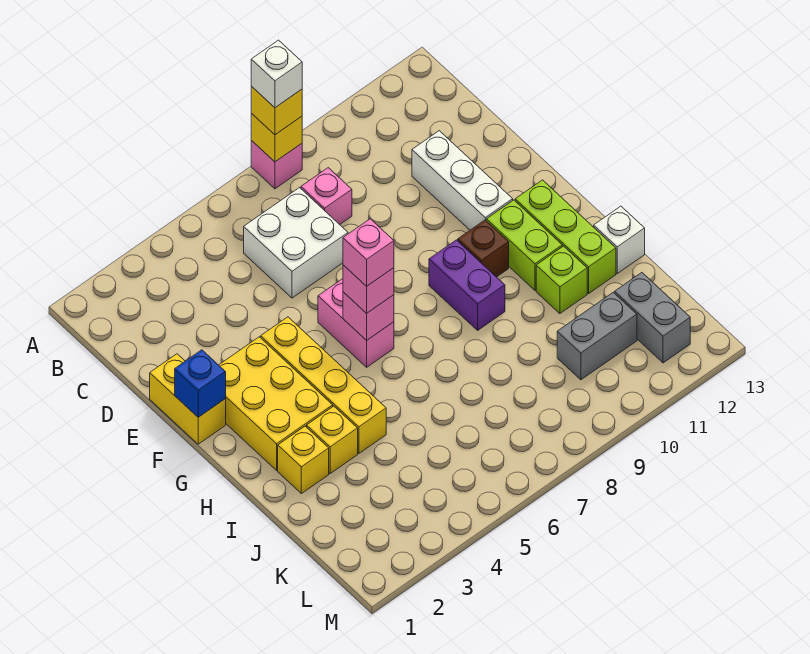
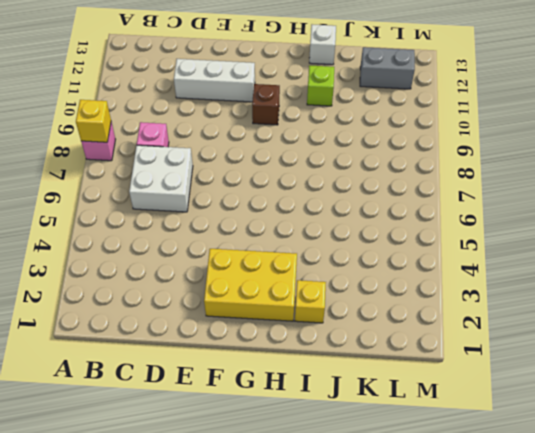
none -> yellow 1x2 brick [150,354,226,444]
none -> yellow 1x4 brick [261,317,386,453]
none -> pink 1x2 brick [318,279,394,367]

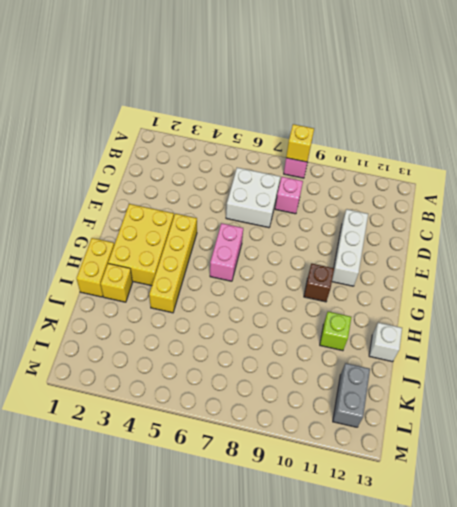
yellow 1x2 brick [77,238,114,297] -> yellow 1x2 brick moved to [150,354,226,444]
none -> purple 1x2 brick [429,240,505,330]
none -> lime 1x2 brick [486,200,562,290]
none -> lime 1x3 brick [515,180,616,293]

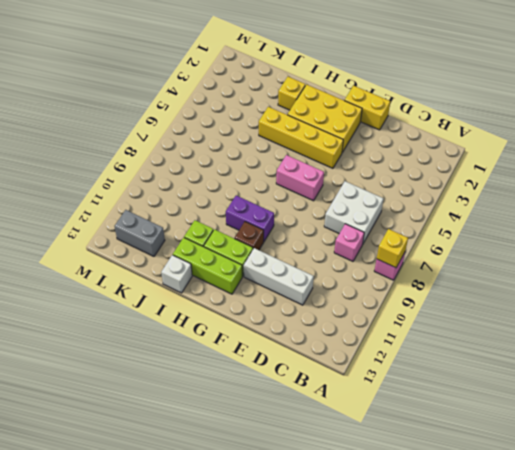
none -> yellow 1x1 brick [307,406,358,473]
none -> grey 1x2 brick [557,292,637,380]
none -> blue 1x1 brick [175,350,226,417]

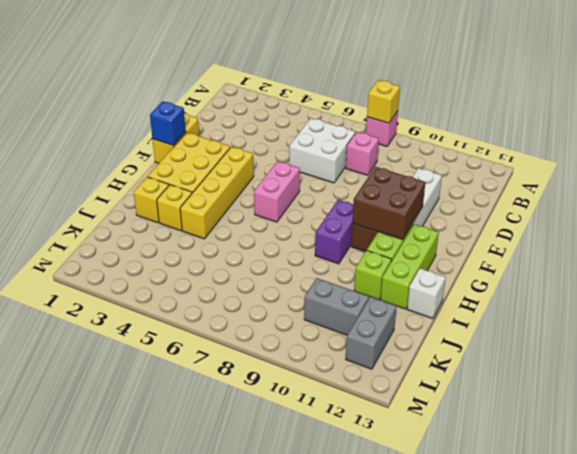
brown 2x2 brick [352,167,425,240] -> none
none -> pink 1x1 brick [343,292,394,340]
none -> yellow 1x1 brick [251,86,302,135]
none -> pink 1x1 brick [343,265,394,313]

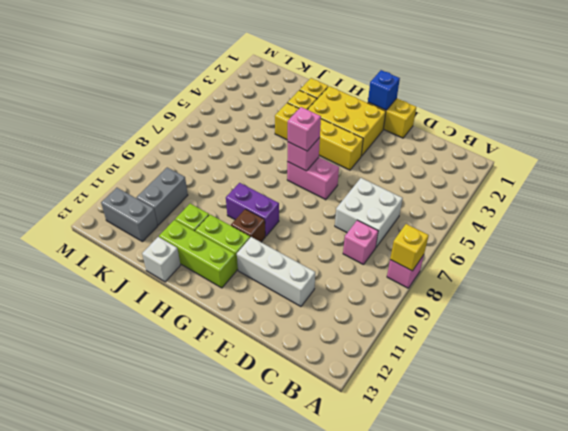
none -> yellow 1x1 brick [251,86,302,135]
none -> white 1x1 brick [251,40,302,108]
none -> pink 1x1 brick [343,219,394,286]

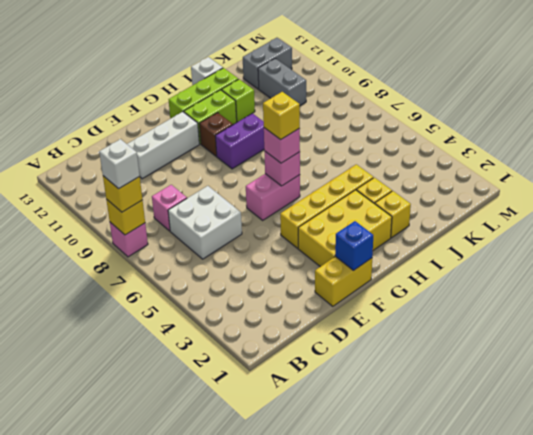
yellow 1x1 brick [263,92,300,140] -> pink 1x1 brick [343,219,394,286]

